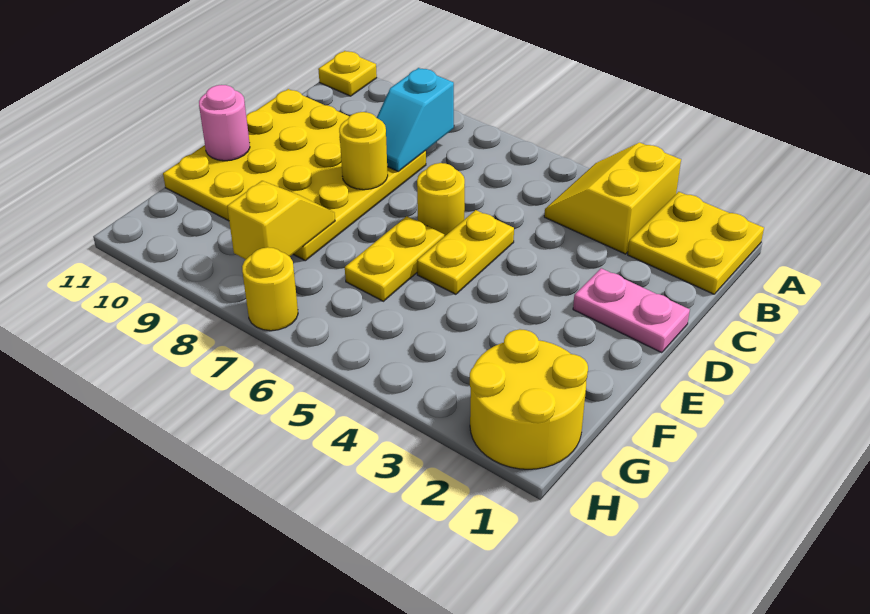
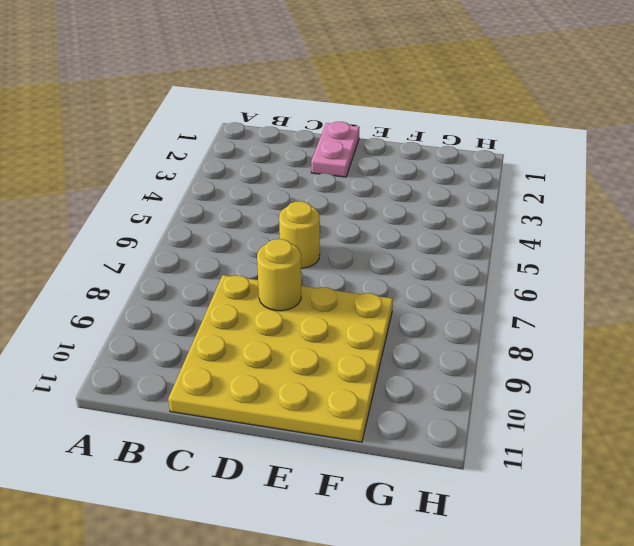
none -> yellow 2x2 plate [628,192,764,294]
none -> yellow 2x2 slope [544,143,681,254]
none -> yellow 1x1 plate [318,51,377,96]

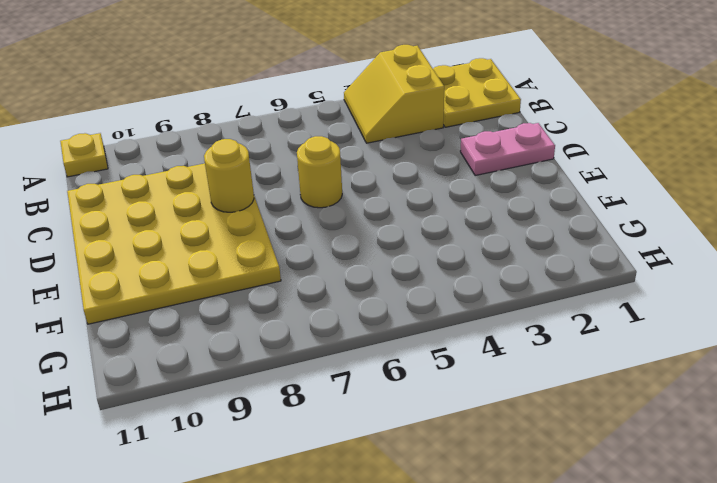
none -> yellow 1x2 plate [417,210,514,294]
none -> yellow 1x2 plate [345,216,444,301]
none -> yellow 2x2 round brick [470,329,588,469]

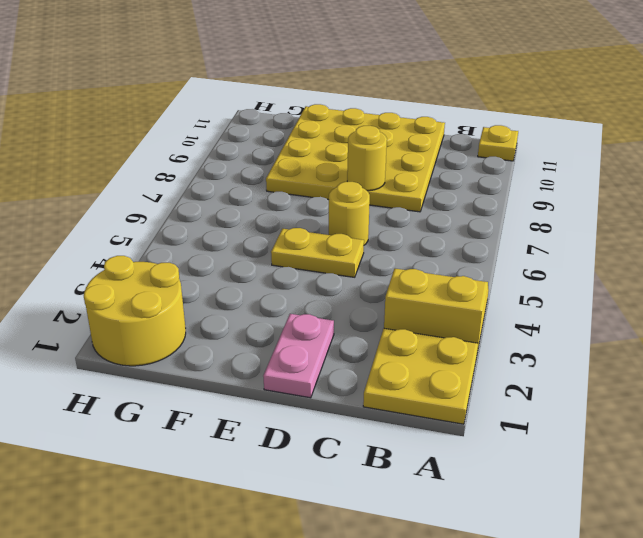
none -> yellow 1x2 plate [345,216,444,301]
none -> yellow 1x1 round brick [242,247,298,331]
none -> cyan 1x2 slope [377,68,454,172]

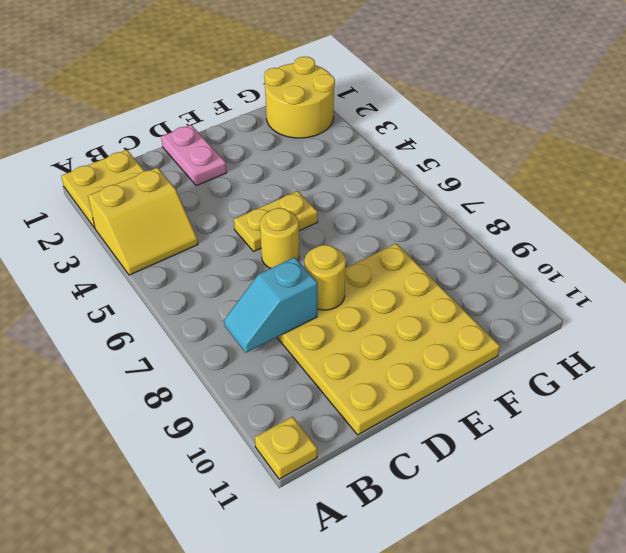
cyan 1x2 slope [224,257,318,353] -> cyan 1x2 slope turned to [377,68,454,172]
none -> yellow 1x2 plate [345,216,444,301]
none -> yellow 1x1 round brick [242,247,298,331]
none -> pink 1x1 round brick [199,85,250,161]

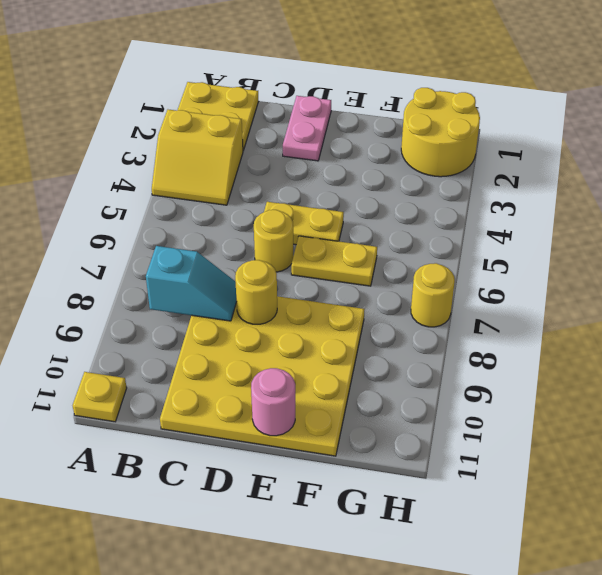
none -> yellow 1x2 slope [227,181,335,259]

